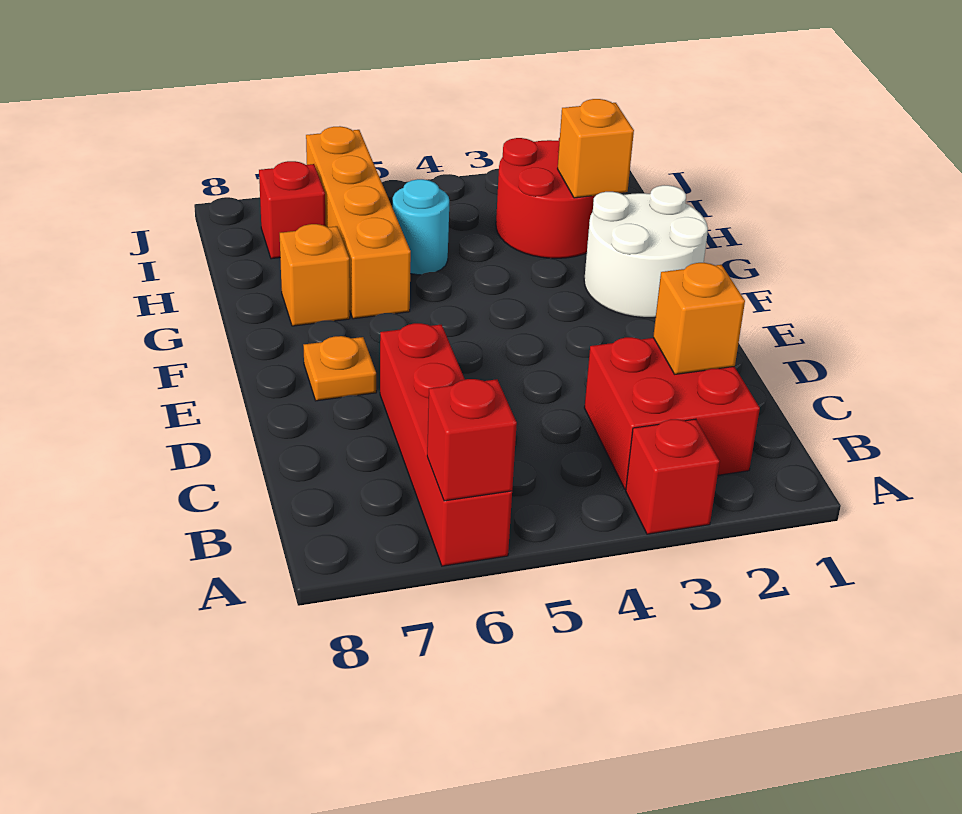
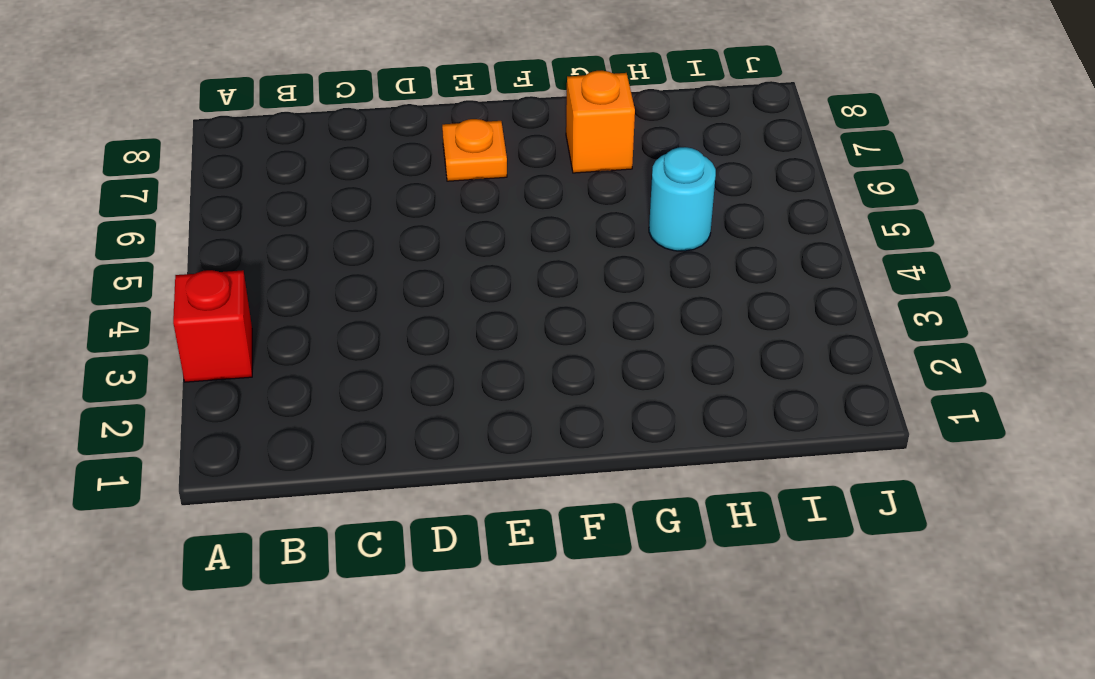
none -> red 1x4 brick [380,323,512,566]
none -> red 2x2 brick [584,337,760,489]
none -> white 2x2 round brick [584,185,708,318]

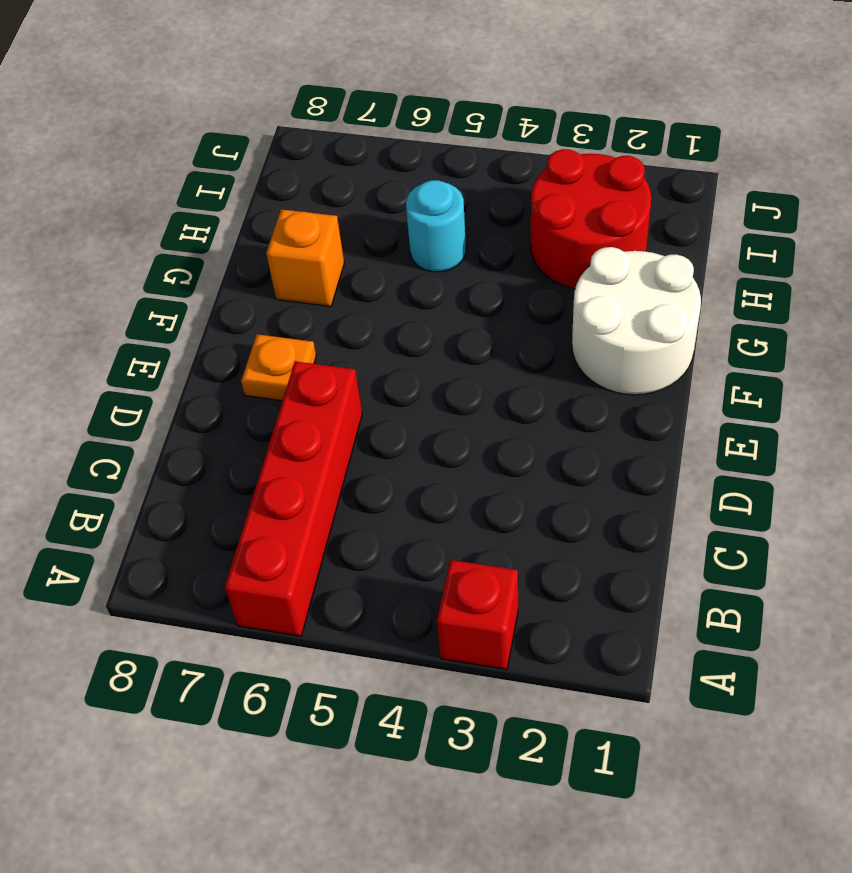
none -> red 2x2 brick [584,337,760,489]
none -> orange 1x4 brick [306,126,411,319]
none -> red 1x1 brick [259,161,326,259]

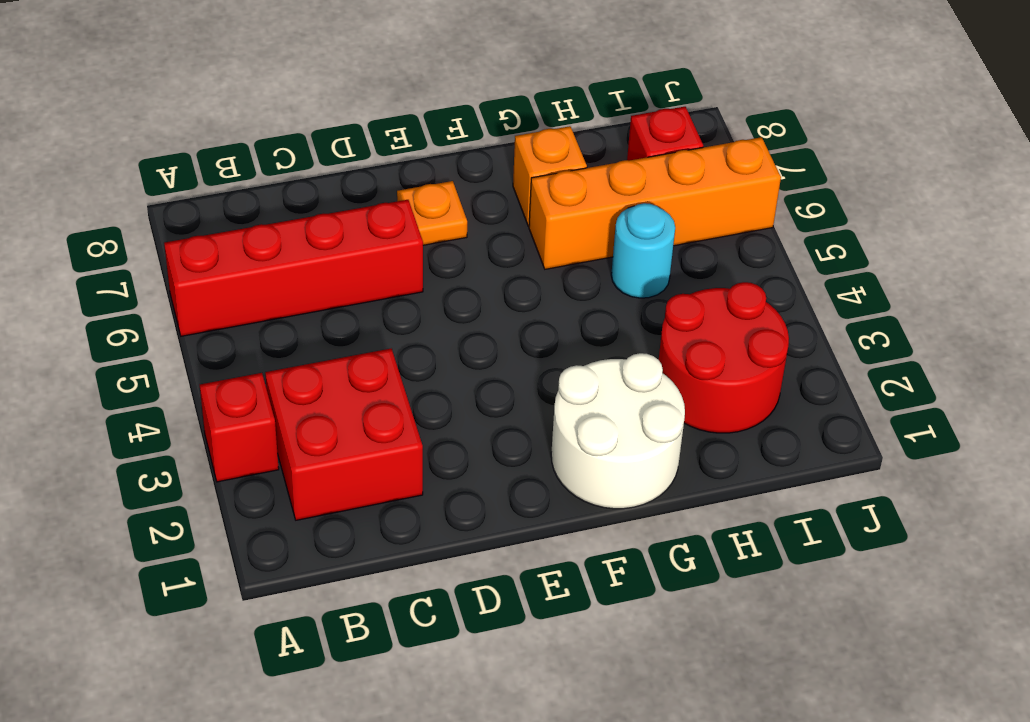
none -> red 1x1 brick [427,379,517,501]
none -> orange 1x1 brick [653,263,745,374]
none -> orange 1x1 brick [558,99,634,198]

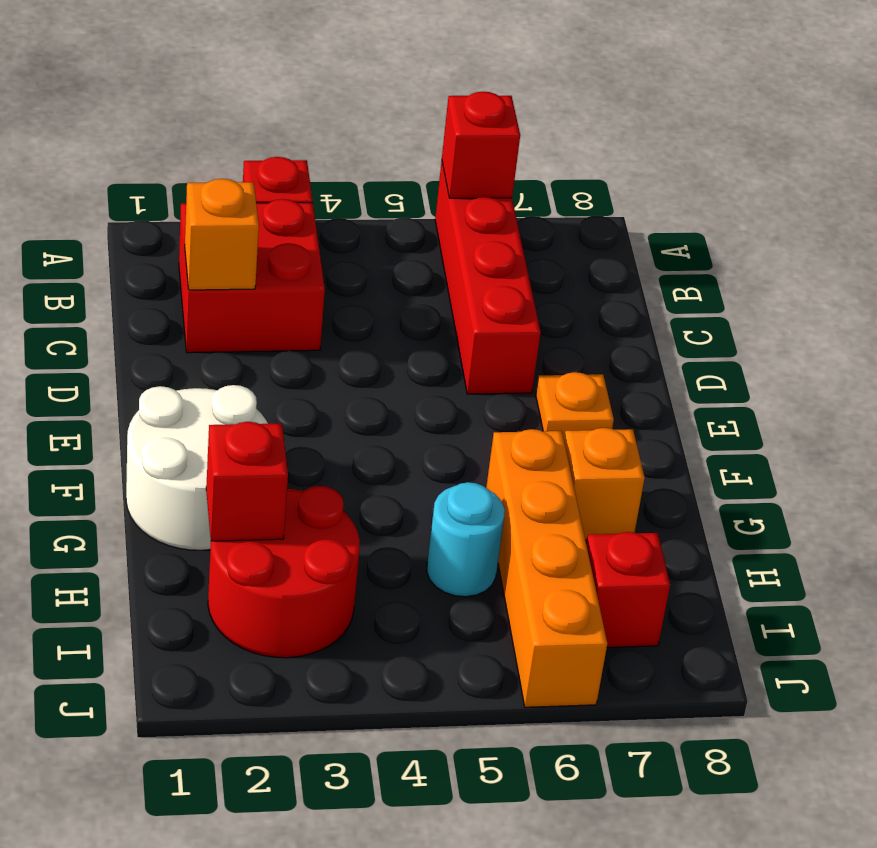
red 1x1 brick [206,422,288,541] -> orange 1x1 brick [558,99,634,198]

